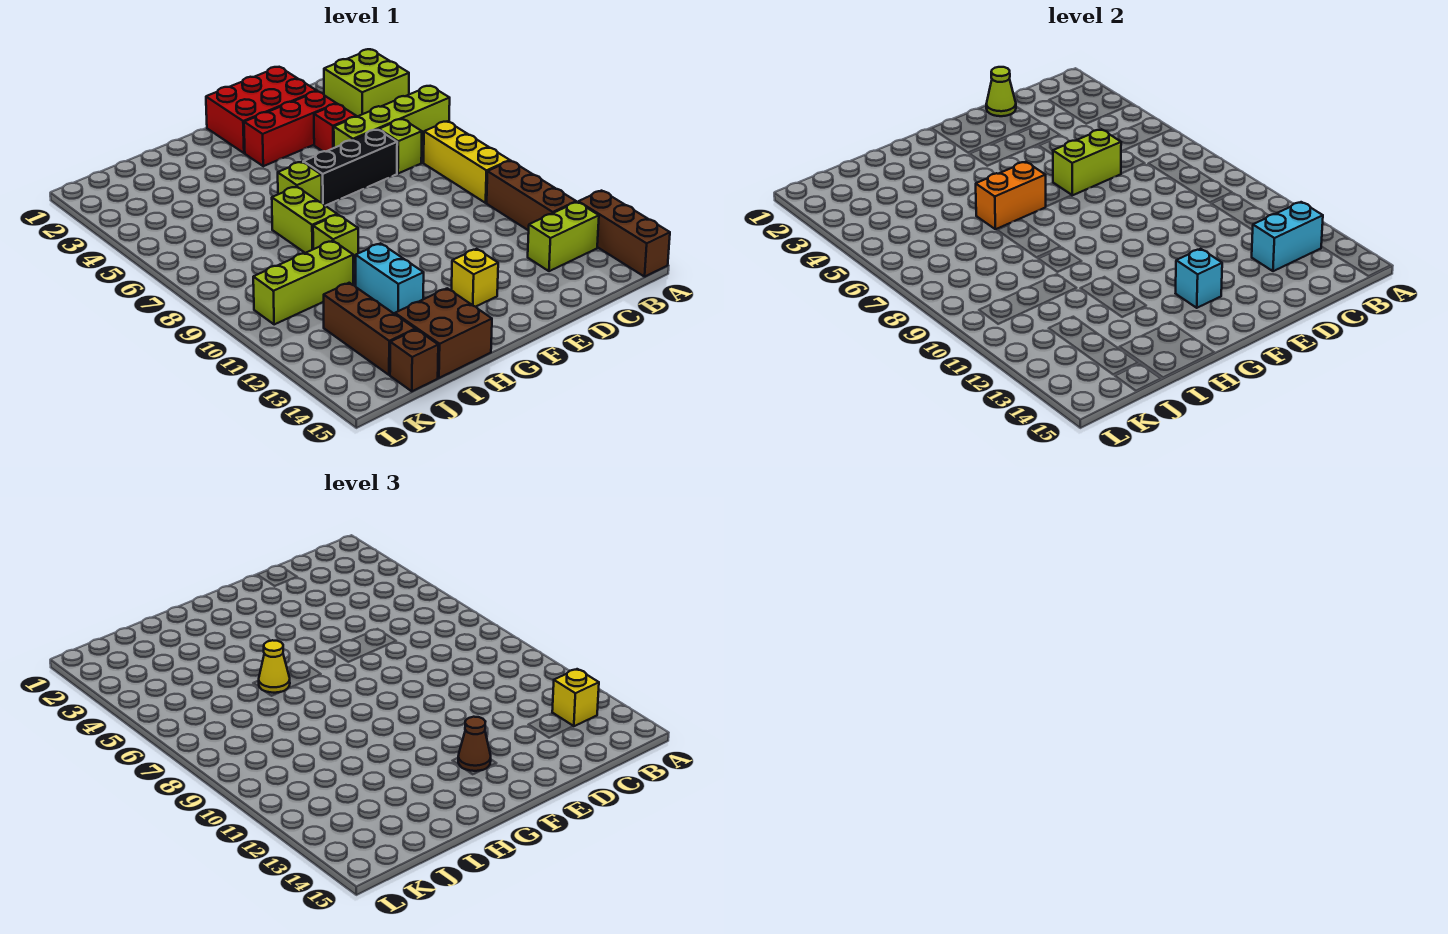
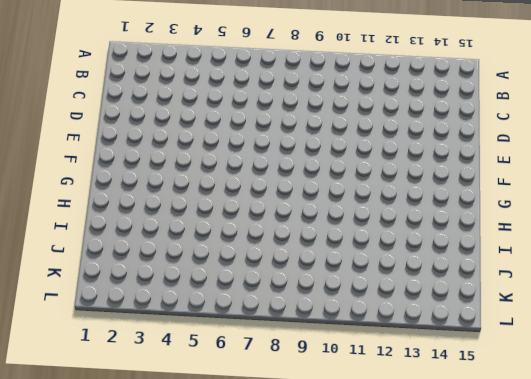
none -> lime 2x2 brick [324,49,409,117]
none -> lime 1x4 brick [334,86,450,148]
none -> brown 1x3 brick [578,191,670,277]

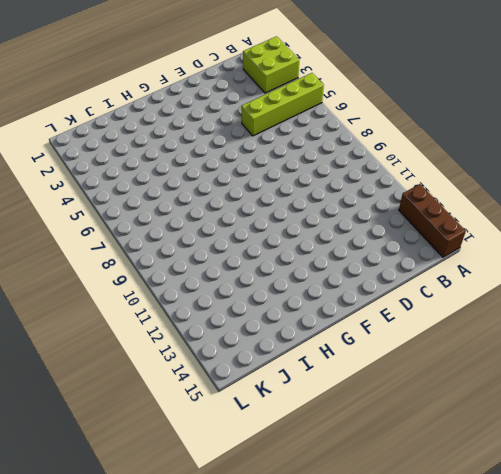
none -> yellow 1x3 brick [424,122,510,203]
none -> brown 1x3 brick [487,161,576,231]
none -> lime 1x2 brick [528,202,599,271]

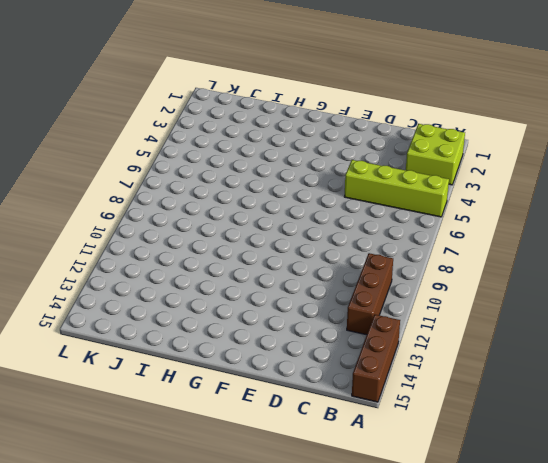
none -> yellow 1x3 brick [424,122,510,203]
none -> lime 1x2 brick [528,202,599,271]
none -> lime 1x1 brick [379,119,422,174]

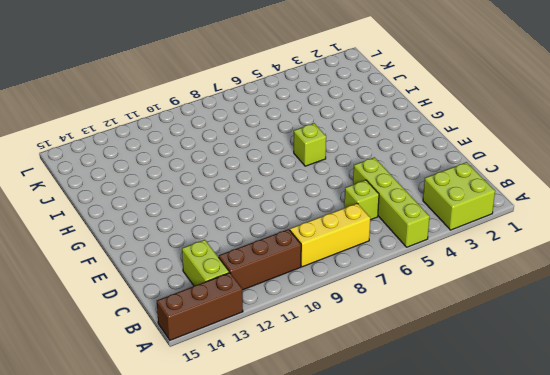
none -> red 2x3 brick [206,67,317,153]
none -> red 1x3 brick [244,91,337,166]
none -> red 1x1 brick [314,104,356,151]

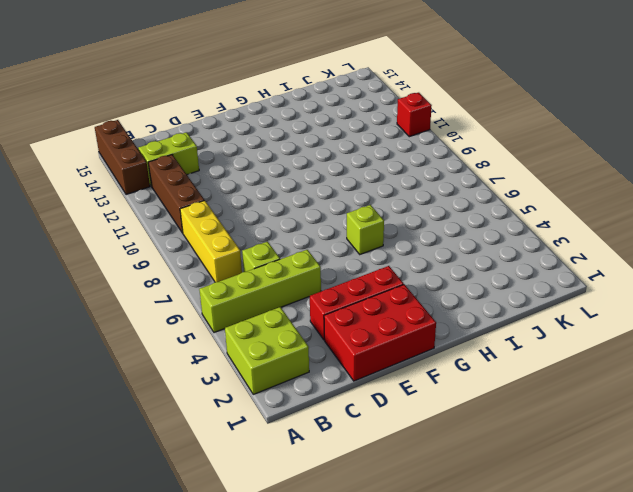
red 1x1 brick [397,93,432,137] -> red 1x1 brick moved to [314,104,356,151]
none -> black 1x3 brick [303,129,397,206]
none -> yellow 1x1 brick [452,249,498,307]
none -> lime 1x2 brick [272,187,337,253]

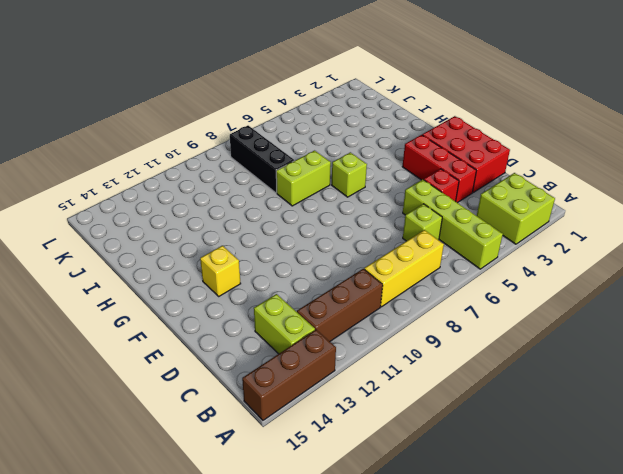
black 1x3 brick [230,126,294,193] -> black 1x3 brick moved to [303,129,397,206]
none -> lime 1x1 brick [313,215,358,263]
none -> cyan 1x2 brick [356,243,424,314]
none -> brown 2x2 brick [395,288,492,378]

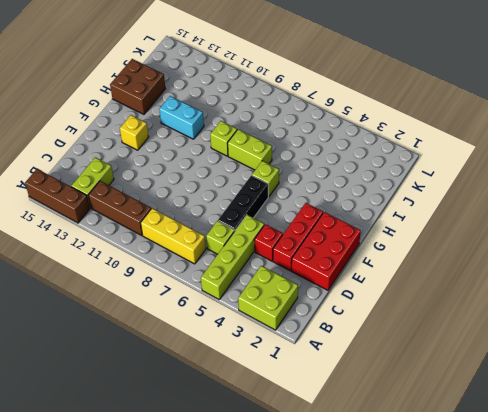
none -> lime 1x3 brick [253,241,353,325]
none -> brown 1x3 brick [324,283,415,375]
none -> brown 1x1 brick [390,329,438,391]

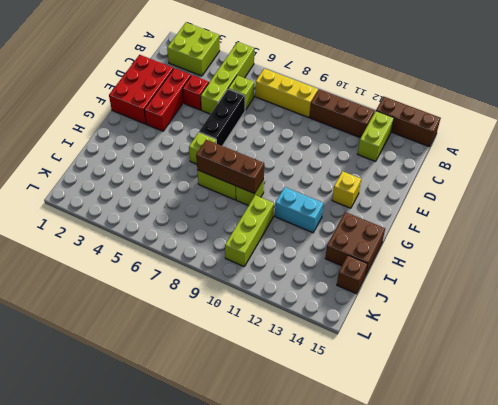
brown 1x3 brick [196,140,264,194] -> brown 1x3 brick moved to [324,283,415,375]
none -> cyan 1x2 brick [1252,202,1323,271]
none -> lime 1x1 cone [986,67,1016,116]
none -> lime 1x2 brick [1053,129,1121,195]

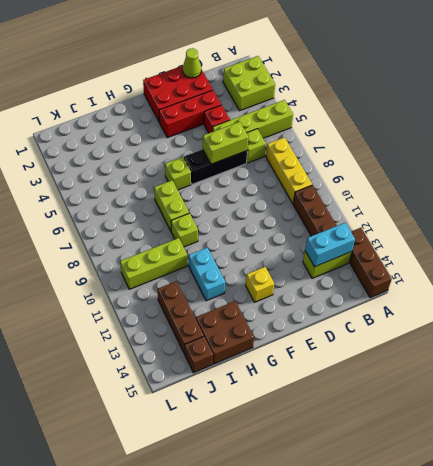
none -> cyan 1x1 brick [1176,249,1222,308]
none -> orange 1x2 brick [976,162,1046,229]
none -> yellow 1x1 brick [552,669,599,726]

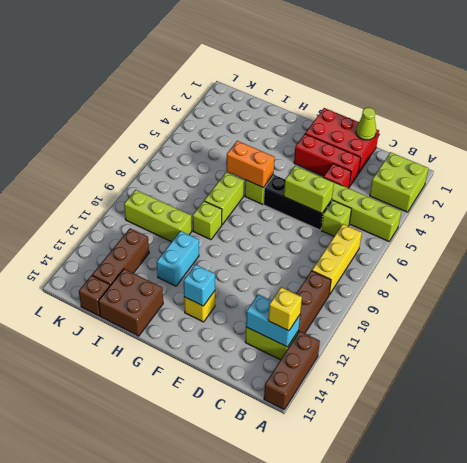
none -> brown 1x1 cone [458,717,491,771]
none -> yellow 1x1 cone [259,640,290,693]

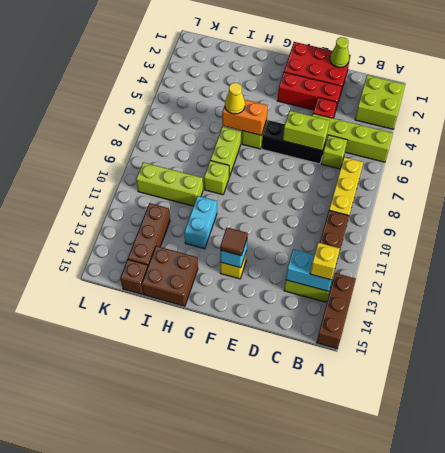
brown 1x1 tile [220,228,248,256] -> brown 1x1 cone [458,717,491,771]

